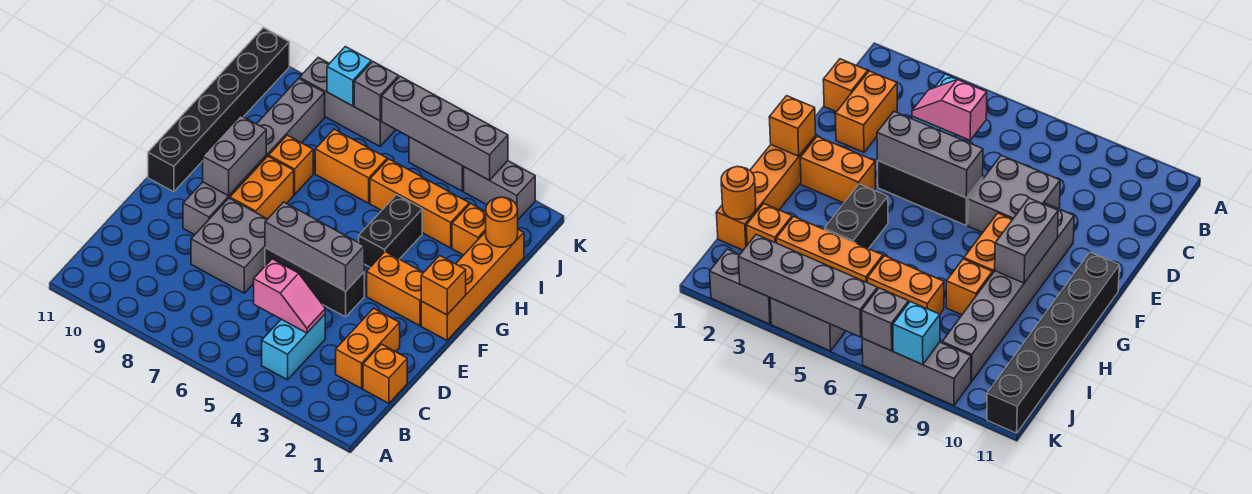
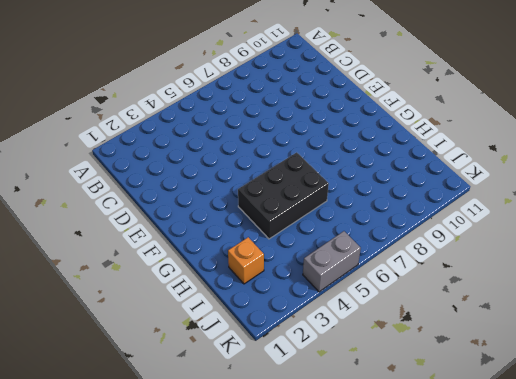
black 2x3 brick [238,152,329,239] -> black 1x2 brick [359,195,422,267]
none -> cyan 1x2 brick [262,314,325,380]
none -> orange 1x1 brick [363,344,407,403]
none -> orange 1x2 brick [336,308,400,389]

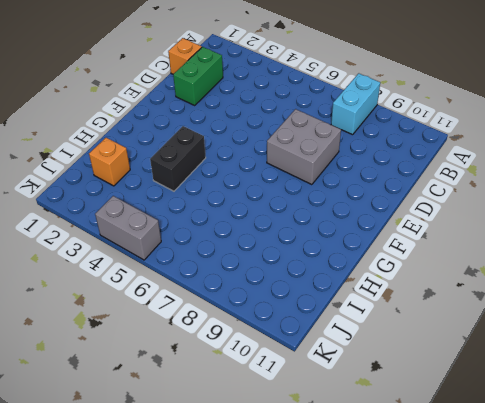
cyan 1x2 brick [331,73,380,135] -> cyan 1x2 brick moved to [262,314,325,380]
green 1x2 brick [173,47,223,105] -> orange 1x2 brick [336,308,400,389]
none -> black 1x3 brick [265,248,364,317]
none -> grey 1x6 brick [183,78,325,235]
none -> orange 1x4 brick [421,230,524,340]

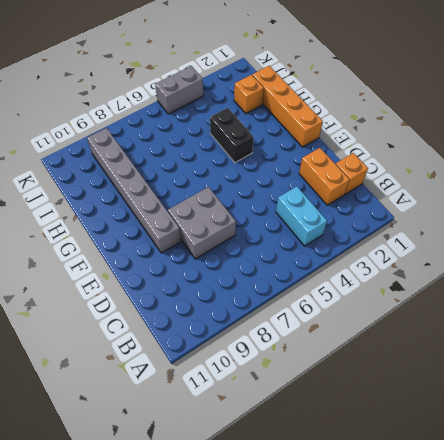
none -> black 1x3 brick [265,248,364,317]
none -> orange 1x2 brick [367,252,424,326]
none -> orange 1x2 brick [230,156,294,219]

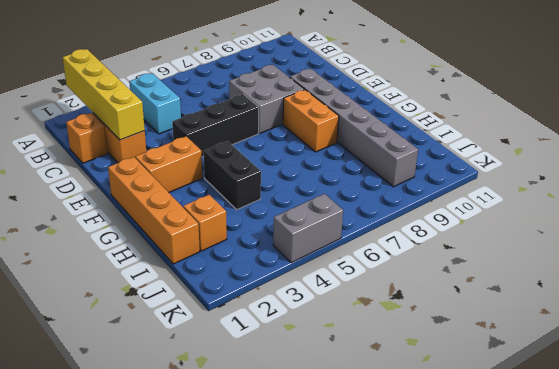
yellow 1x4 brick [63,49,145,140] -> none
none -> black 1x6 brick [148,28,289,192]
none -> orange 1x1 brick [269,135,313,194]
none -> orange 1x3 brick [370,159,469,248]

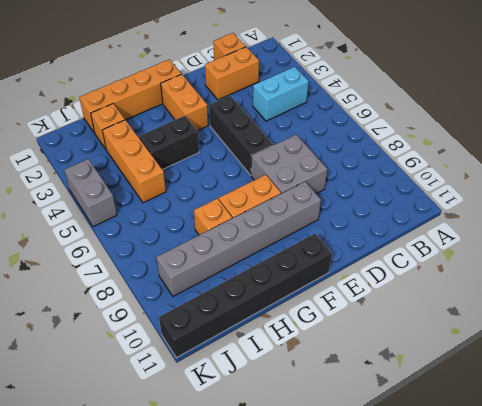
none -> orange 1x2 brick [315,129,387,203]
none -> grey 1x2 brick [464,161,535,219]
none -> grey 1x3 brick [300,58,396,146]

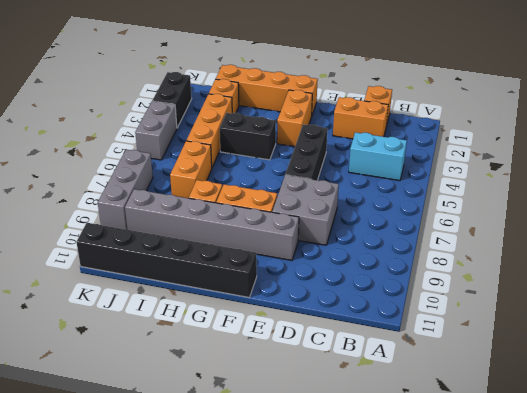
black 1x2 brick [152,72,192,127] -> grey 1x2 brick [464,161,535,219]
none -> pink 1x2 slope [254,259,325,333]
none -> grey 1x3 brick [265,202,364,291]
none -> orange 1x1 brick [421,256,466,315]

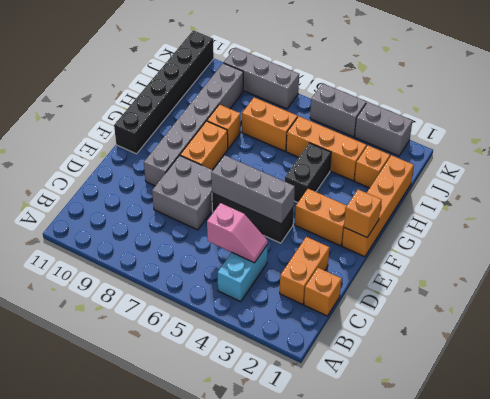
none -> grey 1x2 brick [203,116,266,196]
none -> orange 1x1 round brick [486,197,518,247]
none -> grey 1x4 brick [382,76,508,180]

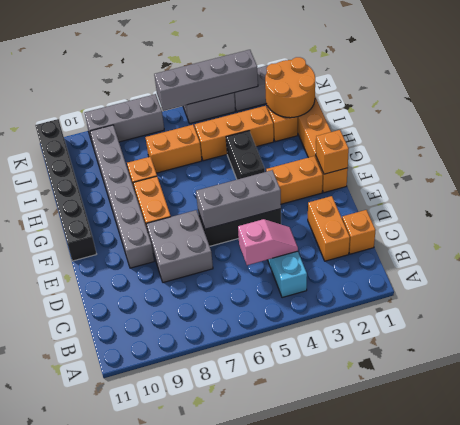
orange 2x2 round brick [265,57,315,118] -> orange 1x1 round brick [486,197,518,247]
none -> grey 1x2 brick [203,116,266,196]
none -> grey 1x1 brick [354,62,399,121]
none -> cyan 1x1 brick [327,47,371,106]

